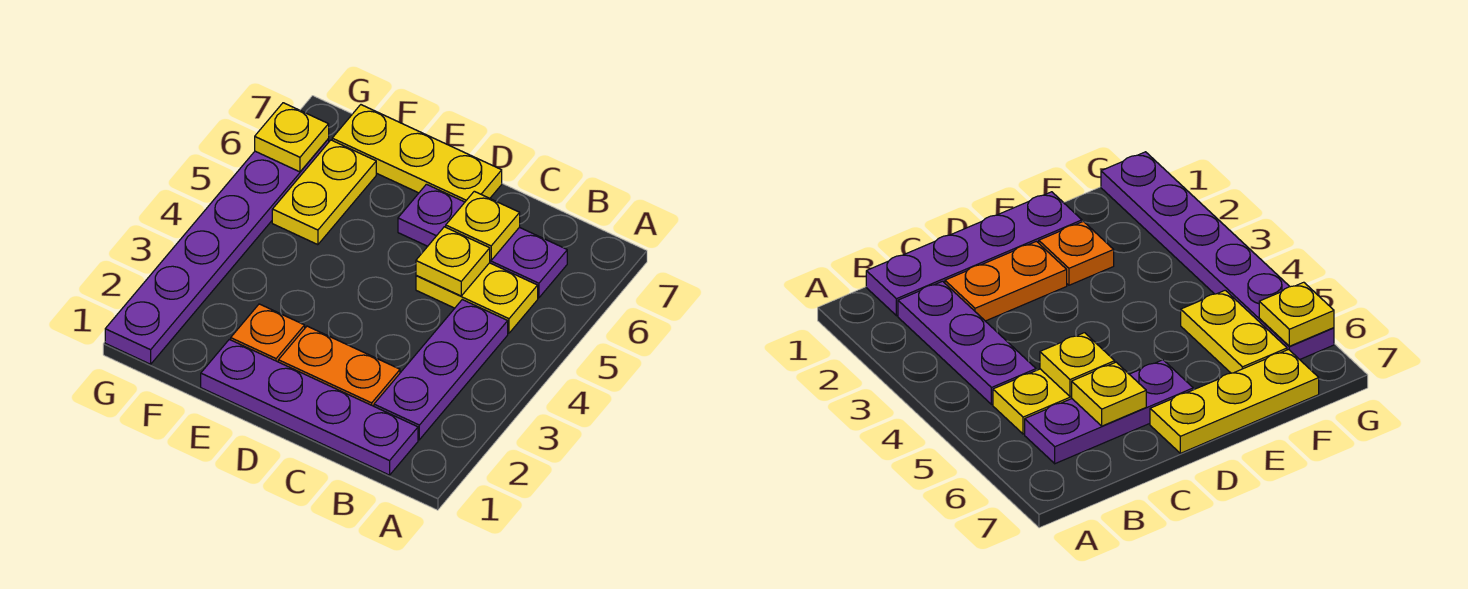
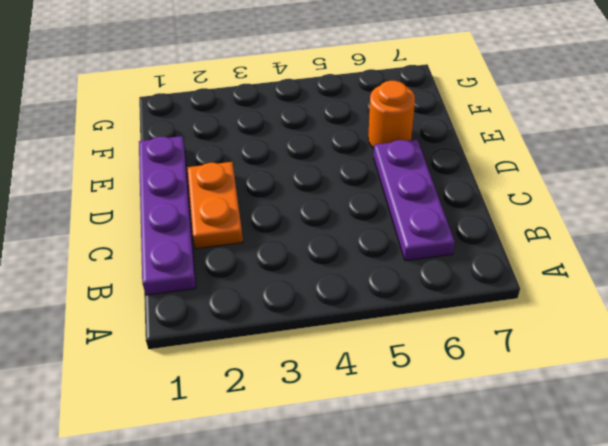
orange 1x1 round brick [368,81,415,148] -> none
none -> purple 1x3 plate [374,300,508,440]
none -> yellow 1x2 plate [416,263,538,333]
none -> yellow 1x3 plate [332,105,502,202]

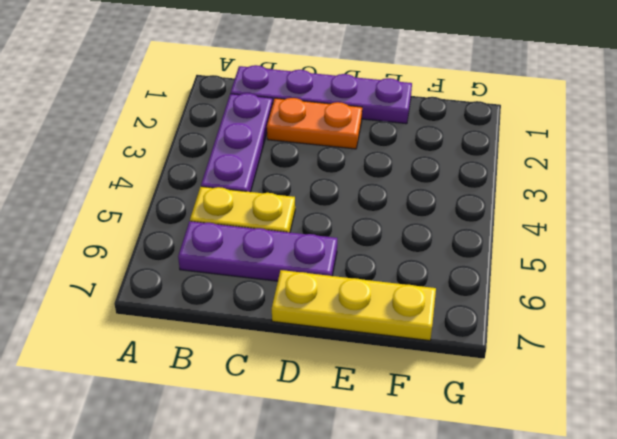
none -> orange 1x1 plate [231,304,305,362]
none -> yellow 1x2 plate [272,140,376,245]
none -> purple 1x6 plate [105,139,329,364]

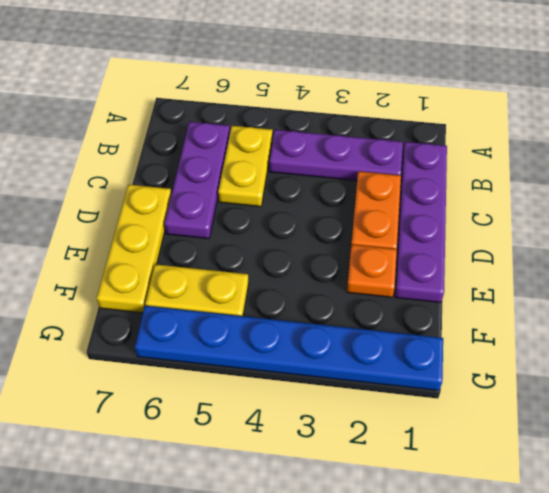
blue 1x6 plate [135,306,443,391] -> purple 1x6 plate [105,139,329,364]
none -> yellow 1x1 plate [416,227,490,296]
none -> yellow 1x1 plate [446,191,520,260]
none -> yellow 1x1 plate [255,103,329,172]

